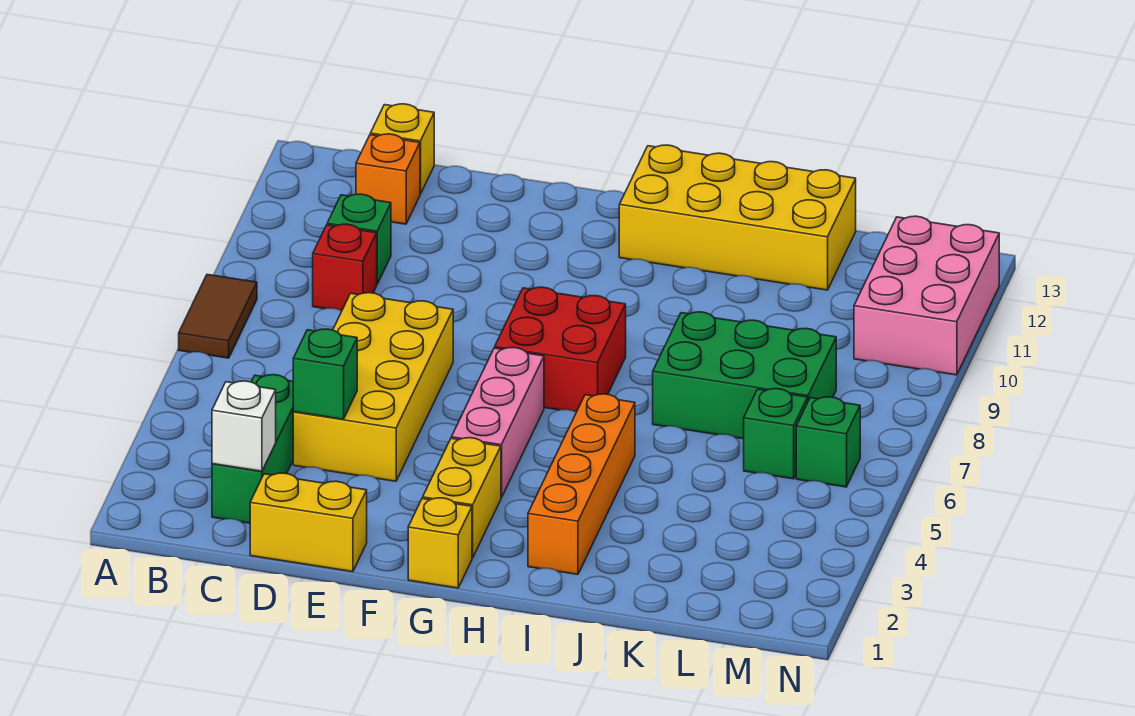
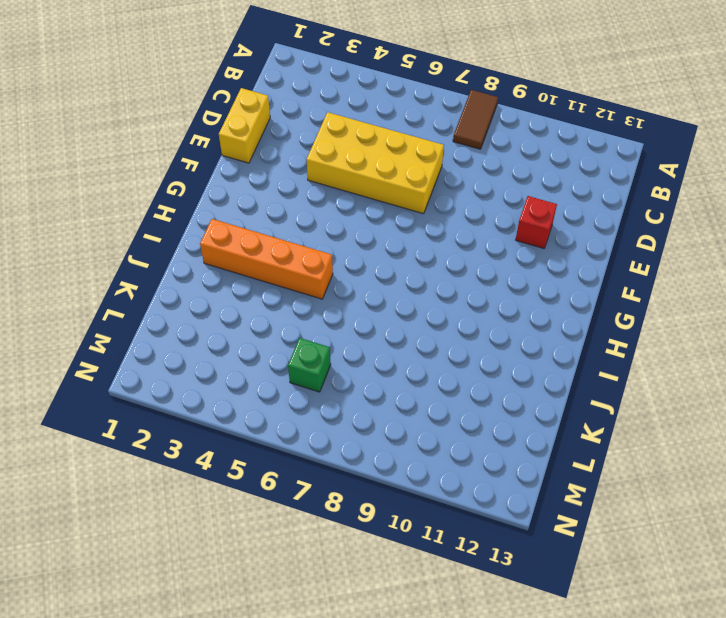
brown 1x2 tile [453,90,498,149] -> brown 1x2 tile turned to [179,274,257,358]
red 1x1 brick [516,196,557,248] -> red 1x1 brick moved to [313,224,377,311]
none -> green 1x3 brick [212,375,293,523]
none -> green 1x1 brick [327,194,391,284]
none -> orange 1x1 brick [356,134,420,224]

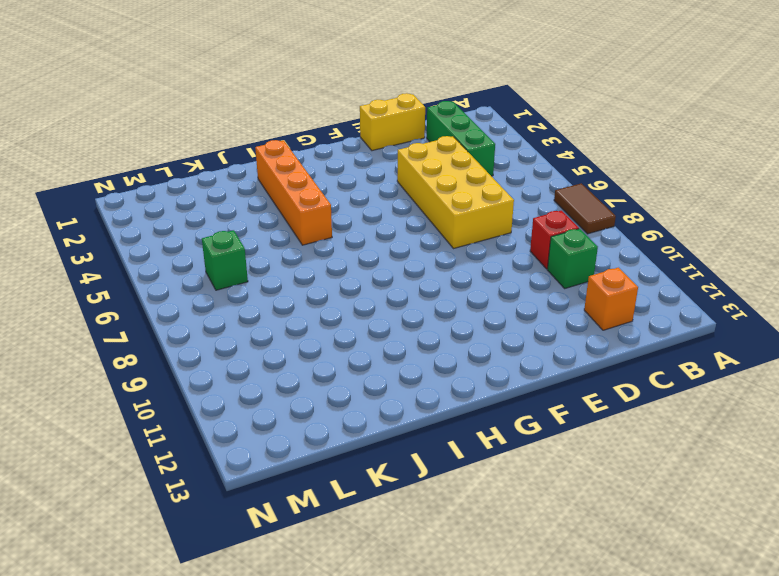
none -> yellow 1x1 brick [370,104,434,194]
none -> yellow 1x1 brick [408,498,472,588]
none -> yellow 1x2 brick [423,438,501,558]

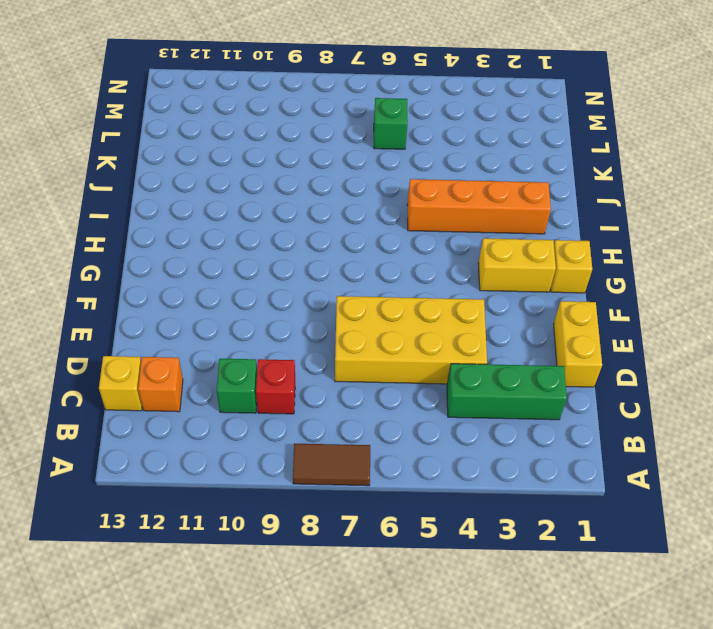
none -> pink 1x3 brick [451,347,544,498]
none -> red 2x2 brick [495,287,626,412]
none -> yellow 2x4 brick [619,145,856,290]

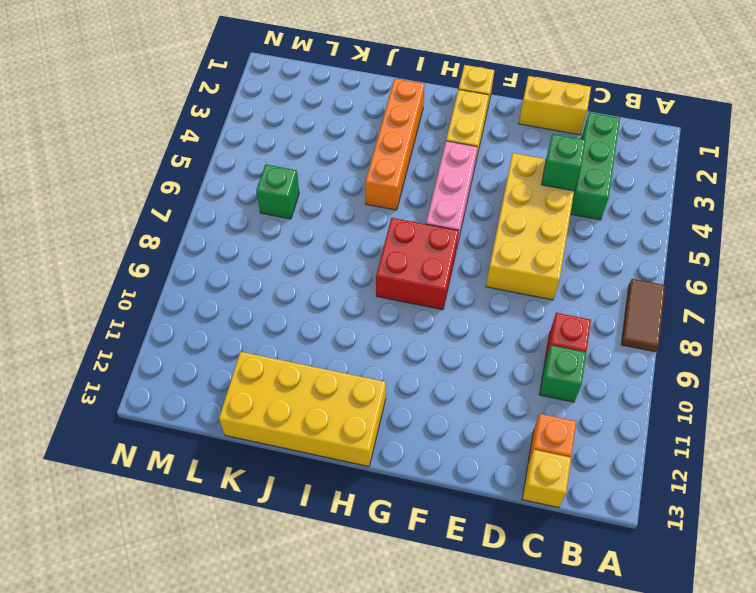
none -> green 2x3 brick [653,312,836,439]
none -> green 1x1 brick [796,397,860,487]
none -> pink 2x3 brick [854,216,999,375]

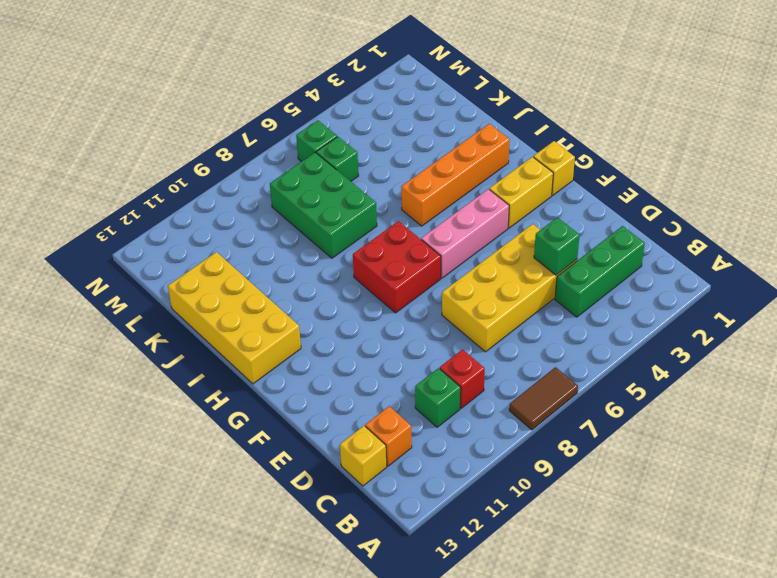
none -> yellow 1x2 brick [250,473,367,572]
none -> pink 2x3 brick [854,216,999,375]
none -> white 1x1 brick [212,381,276,471]

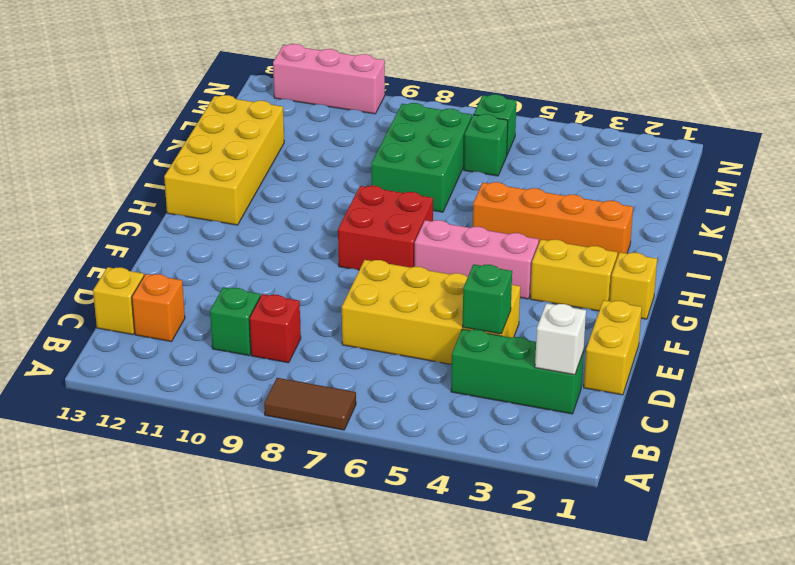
pink 1x3 brick [273,44,385,114] -> pink 2x3 brick [854,216,999,375]

